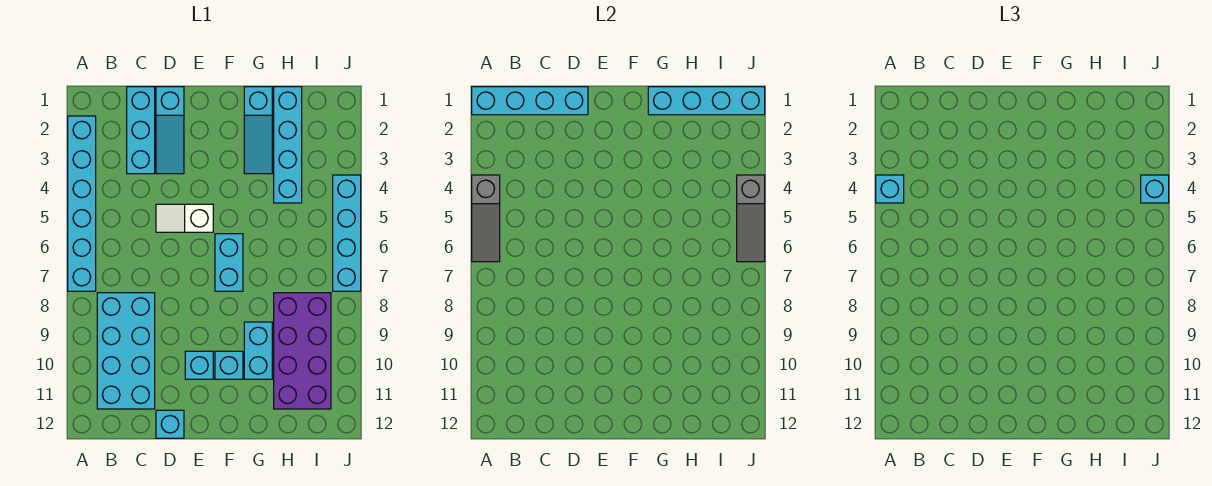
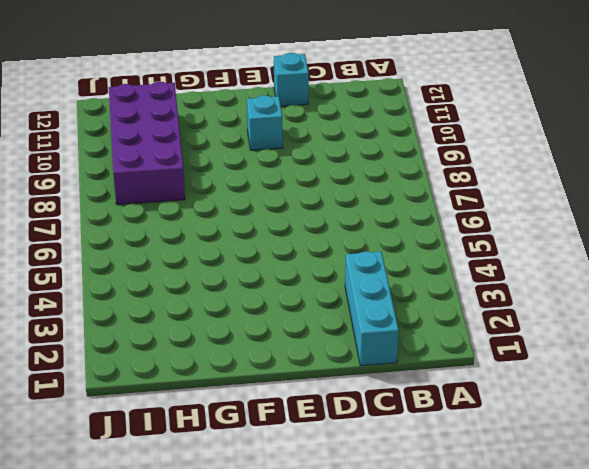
none -> cyan 1x6 brick [68,116,96,291]
none -> cyan 2x4 brick [97,293,155,409]
none -> cyan 1x3 slope [156,87,184,174]

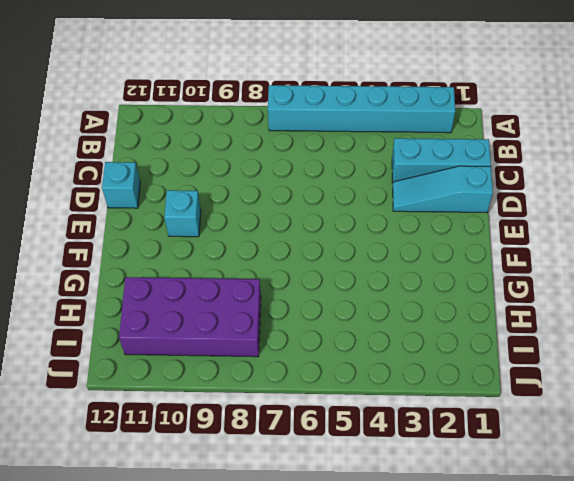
none -> cyan 2x4 brick [97,293,155,409]
none -> white 1x2 slope [156,204,213,232]
none -> cyan 1x2 brick [215,234,243,291]

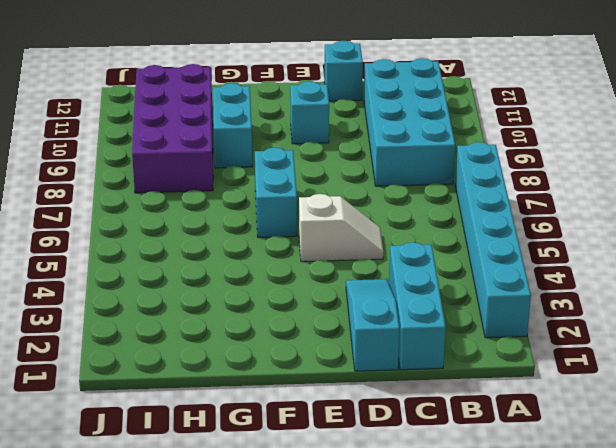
none -> cyan 1x1 brick [215,351,243,379]
none -> cyan 1x3 slope [244,87,272,174]
none -> cyan 1x4 brick [274,87,302,203]

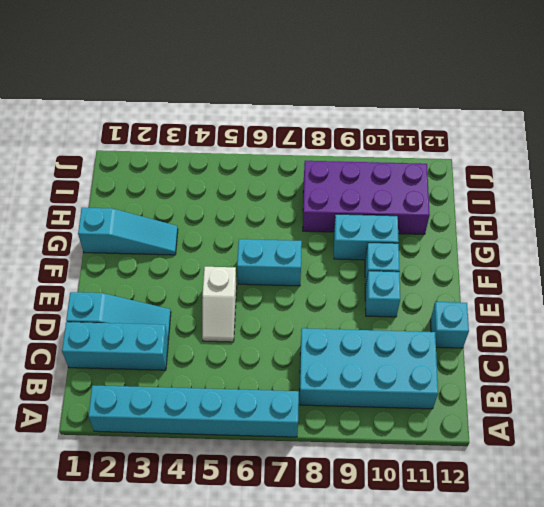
none -> cyan 1x4 brick [274,87,302,203]
none -> cyan 1x4 brick [333,175,361,291]
none -> cyan 1x4 brick [472,87,588,115]

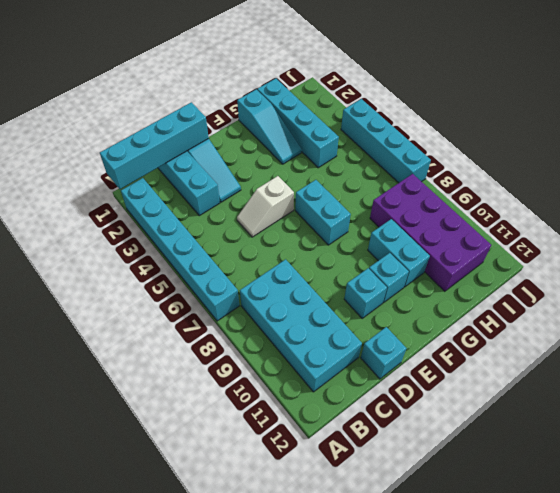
none -> grey 1x3 slope [472,175,500,262]
none -> cyan 1x4 brick [648,87,765,115]
none -> grey 1x3 slope [737,175,765,262]

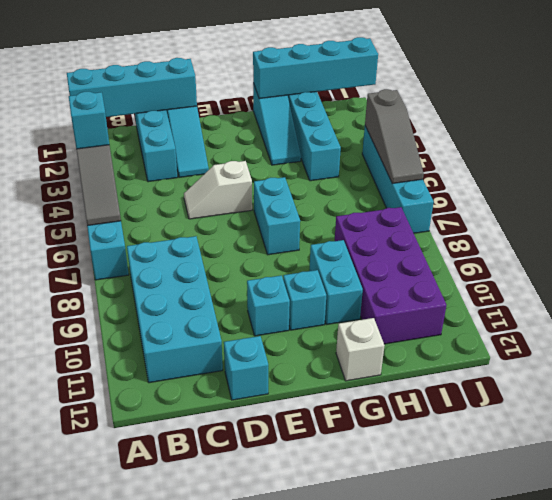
white 1x1 brick [336,318,384,381] -> none
none -> cyan 1x1 brick [1141,175,1169,203]

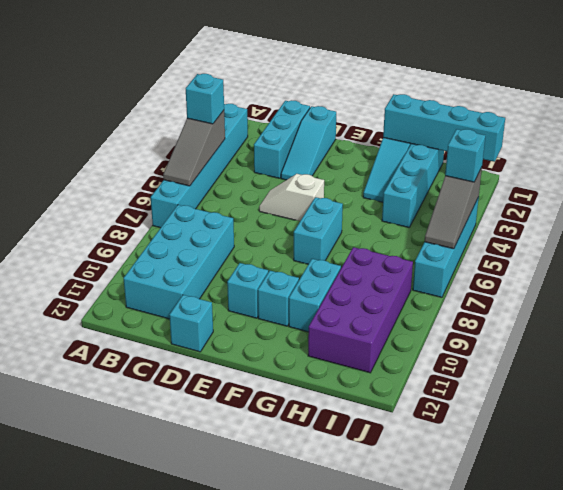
none -> cyan 1x4 brick [472,87,588,115]

